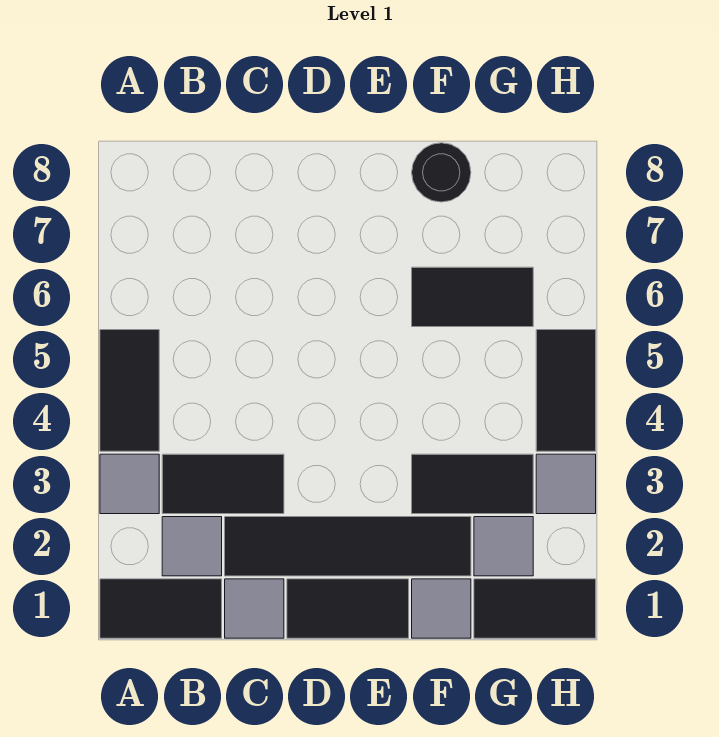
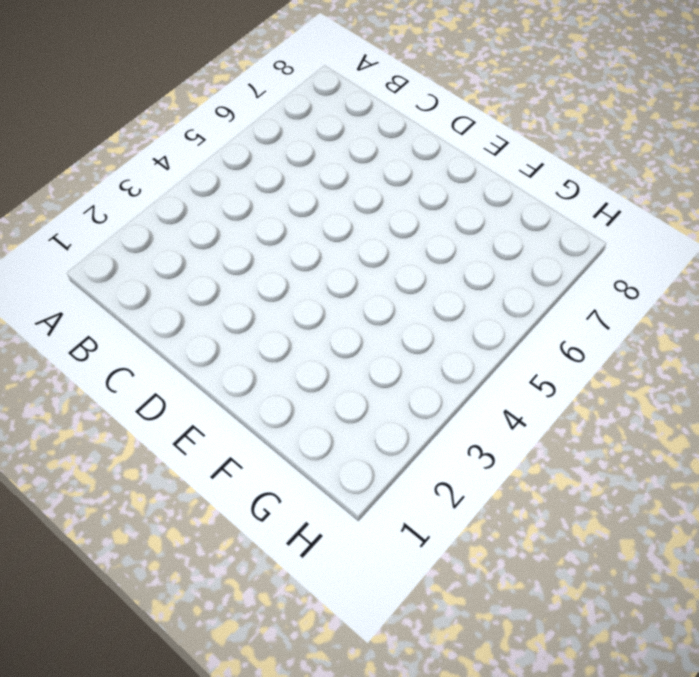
none -> black 1x2 tile [100,579,222,638]
none -> grey 1x1 tile [100,454,159,514]
none -> black 1x2 tile [100,330,159,451]

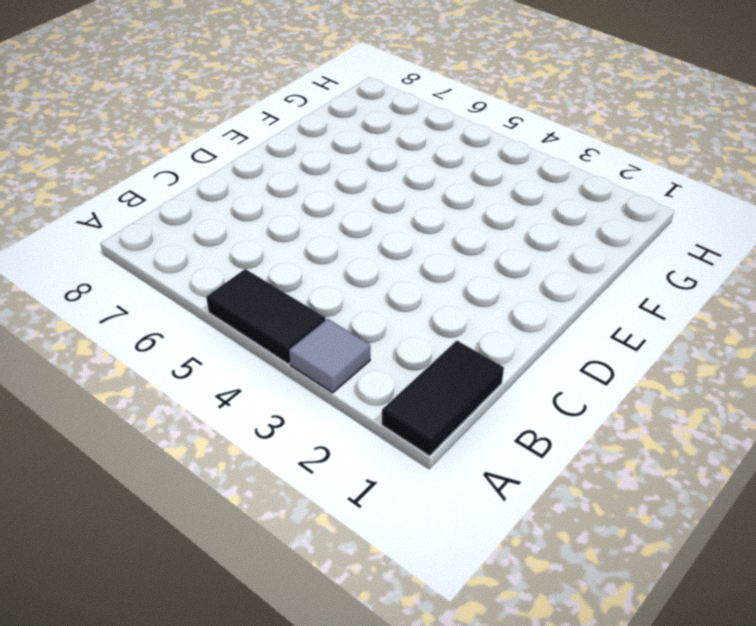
none -> grey 1x1 tile [162,517,222,576]
none -> black 1x2 tile [162,454,284,514]
none -> grey 1x1 tile [225,579,284,638]

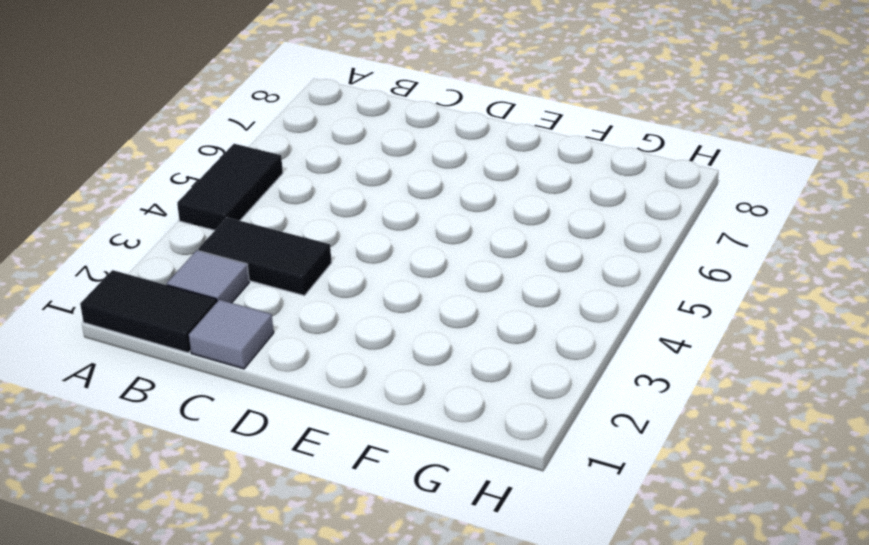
none -> grey 1x1 tile [100,454,159,514]
none -> black 1x4 tile [225,517,471,576]
none -> black 1x2 tile [287,579,409,638]

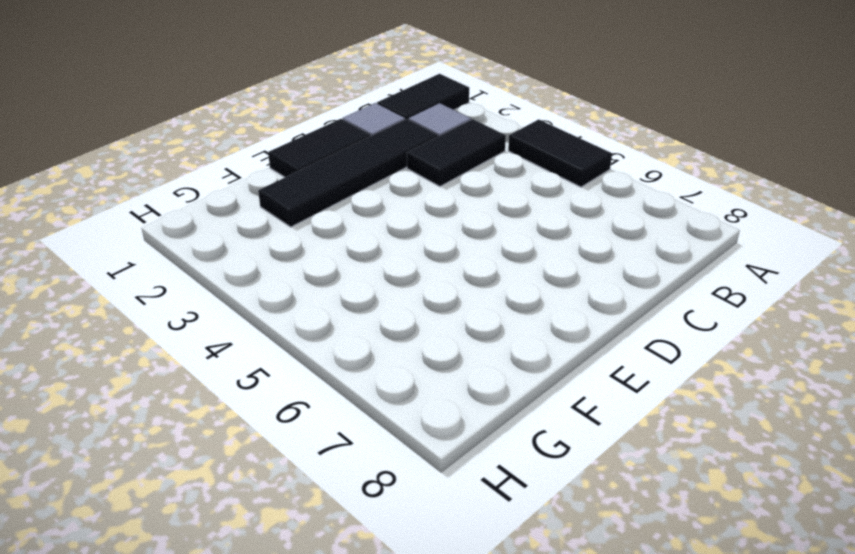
none -> grey 1x1 tile [100,454,159,514]
none -> grey 1x1 tile [412,579,471,638]
none -> black 1x2 tile [412,454,533,514]

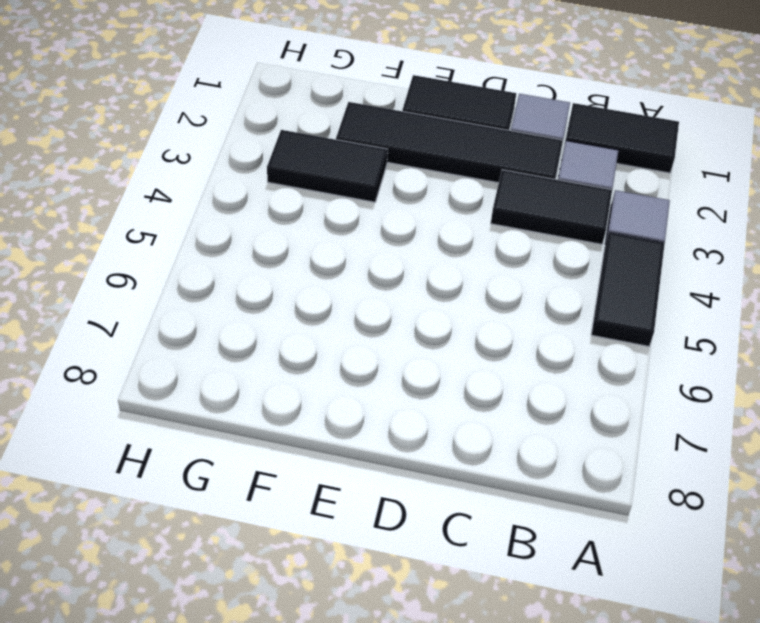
none -> grey 1x1 tile [412,579,471,638]
none -> black 1x2 tile [412,267,533,327]
none -> black 1x1 round brick [412,143,471,202]

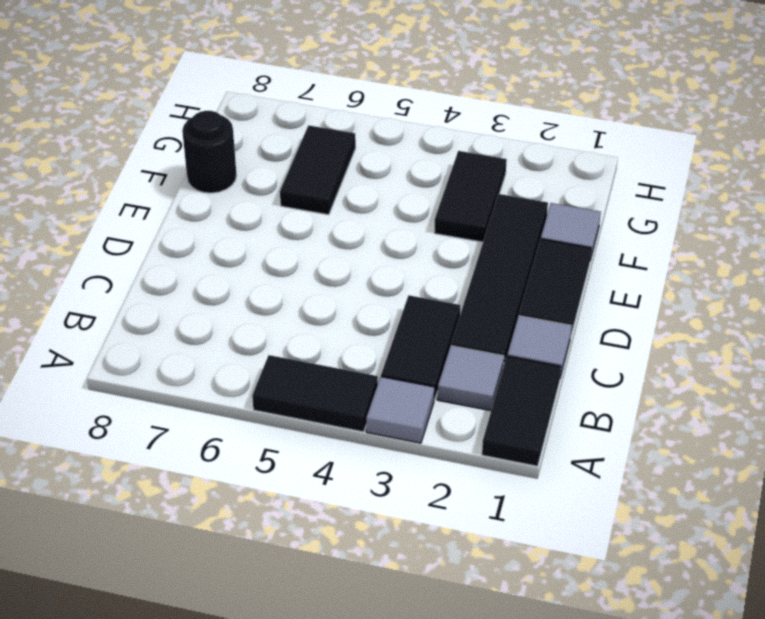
none -> black 1x2 tile [474,579,596,638]
none -> grey 1x1 tile [474,517,533,576]
none -> grey 1x1 tile [536,454,596,514]

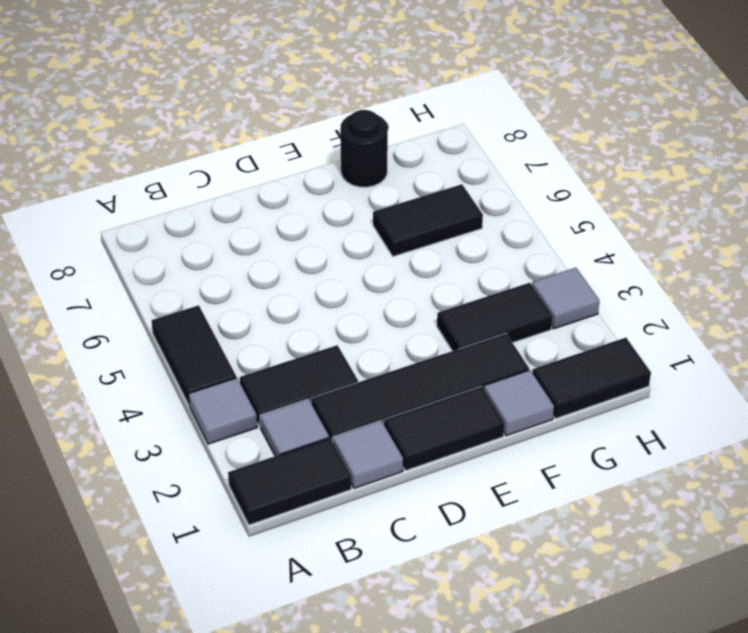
none -> grey 1x1 tile [474,517,533,576]
none -> black 1x2 tile [536,330,596,451]

